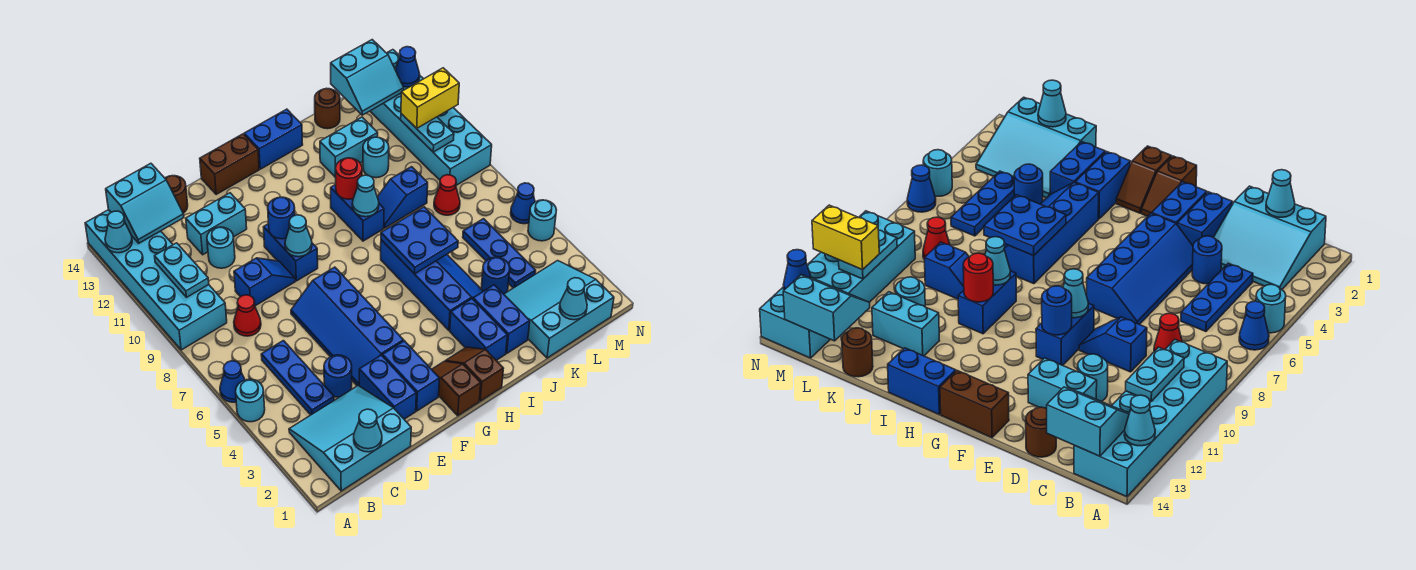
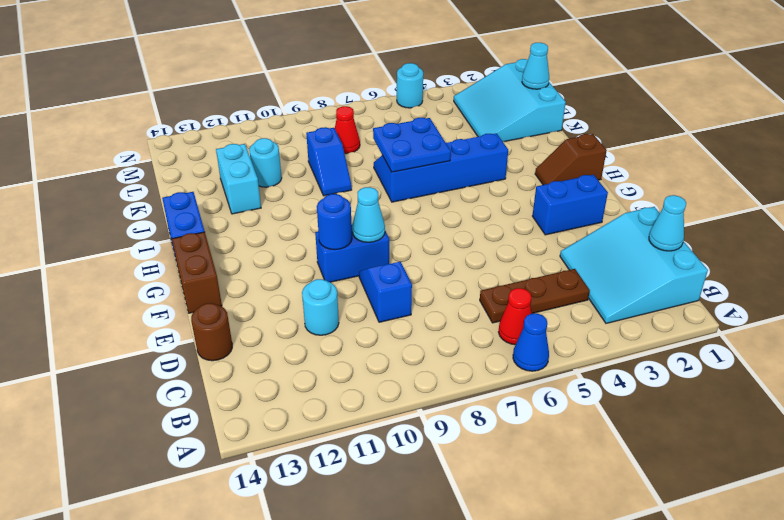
red 1x1 cone [499,288,531,345] -> red 1x1 cone moved to [234,295,261,336]
brown 1x3 plate [480,269,590,323] -> blue 1x3 plate [261,341,334,415]
none -> cyan 1x1 round brick [236,379,265,422]
none -> cyan 2x6 brick [85,210,227,350]
none -> blue 1x1 round brick [324,355,352,397]
none -> cyan 1x2 brick [186,193,247,255]

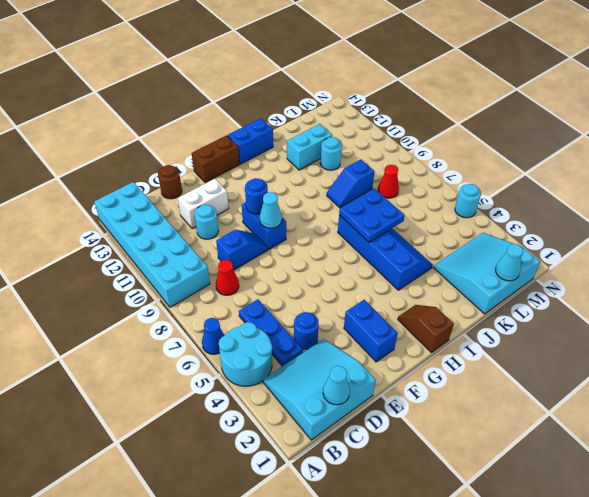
cyan 2x2 round brick [219,322,272,386] -> cyan 1x1 round brick [236,379,265,422]
white 1x2 brick [178,179,229,229] -> cyan 1x2 brick [186,193,247,255]
none -> blue 1x2 brick [359,355,416,419]
none -> blue 2x4 slope [291,267,404,386]
none -> brown 1x2 slope [432,361,481,416]
none -> blue 1x2 brick [450,299,507,360]

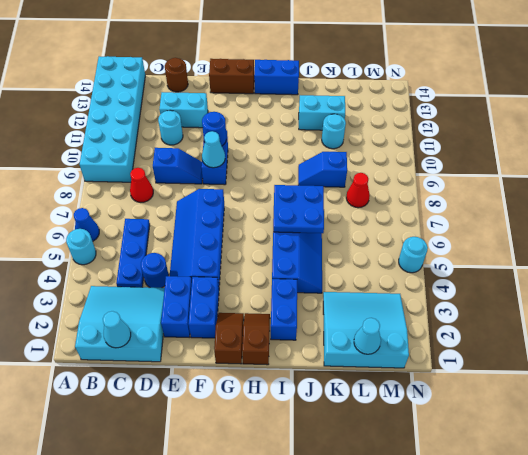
none -> blue 1x2 brick [331,185,384,241]
none -> blue 1x2 brick [473,285,530,353]
none -> blue 1x1 round brick [481,257,510,294]
none -> brown 1x1 round brick [315,88,340,129]

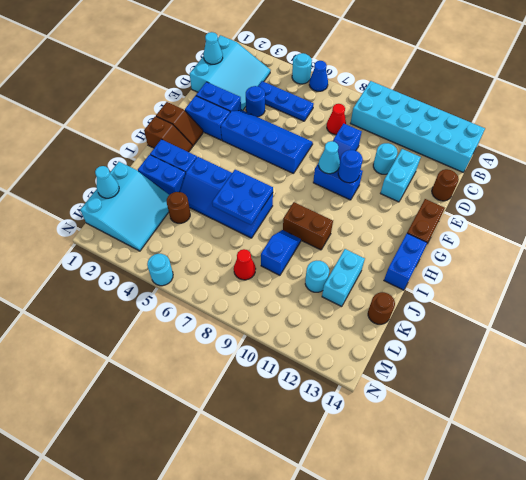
brown 1x2 brick [283,202,333,250] -> blue 1x2 brick [331,185,384,241]
brown 1x1 round brick [167,192,190,223] -> blue 1x1 round brick [481,257,510,294]
none -> blue 1x3 plate [463,219,536,288]
none -> cyan 2x6 brick [370,50,492,185]
none -> blue 1x1 cone [511,183,535,224]
none -> cyan 1x1 cone [105,211,132,253]

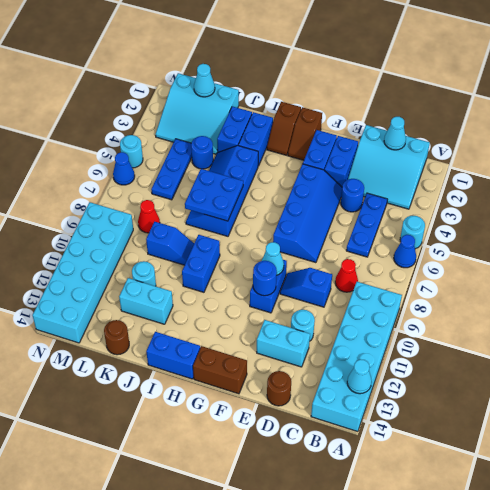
none -> cyan 1x2 plate [155,243,209,297]
none -> cyan 2x2 slope [106,163,184,243]
none -> cyan 1x1 cone [352,175,379,217]
none -> red 1x1 round brick [336,158,362,199]

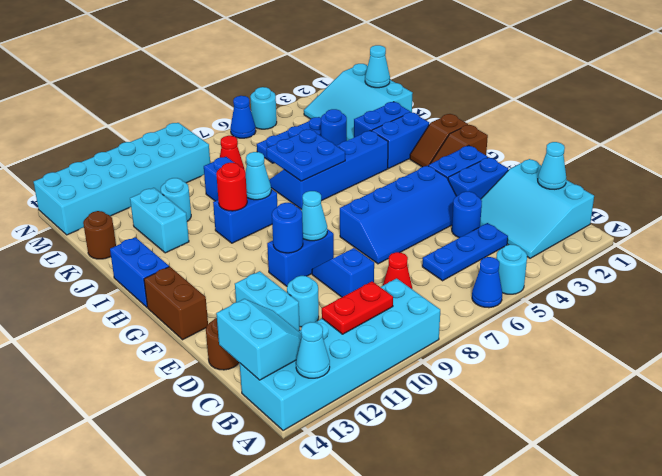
red 1x2 plate [322,282,393,334] -> cyan 1x2 plate [155,243,209,297]
none -> cyan 2x2 slope [331,40,404,115]
none -> cyan 1x2 plate [401,114,454,152]
none -> blue 1x1 cone [396,47,420,87]
none -> yellow 1x2 brick [401,68,459,128]

